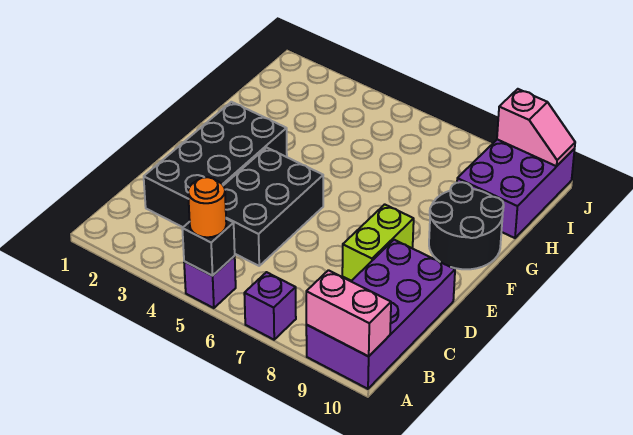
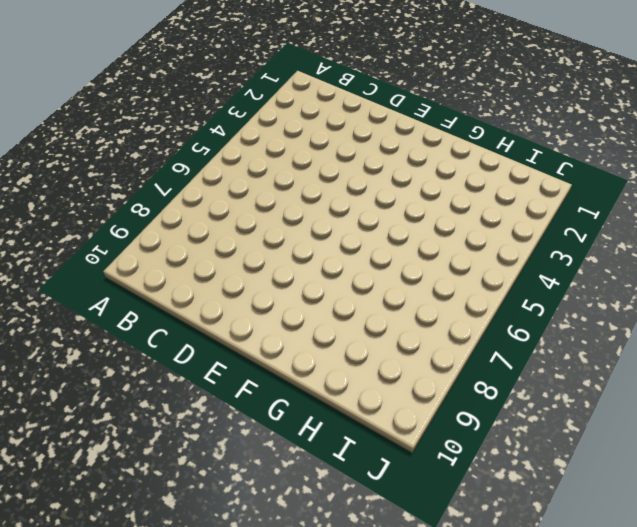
none -> purple 1x1 brick [184,256,236,308]
none -> purple 1x1 brick [244,272,296,340]
none -> purple 2x4 brick [306,240,455,389]

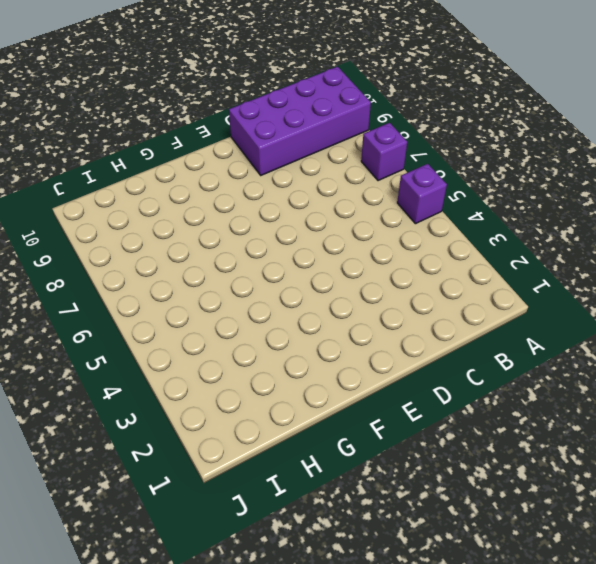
none -> black 2x4 brick [144,102,287,227]
none -> black 2x3 brick [223,148,323,266]
none -> lime 1x2 brick [342,204,414,281]

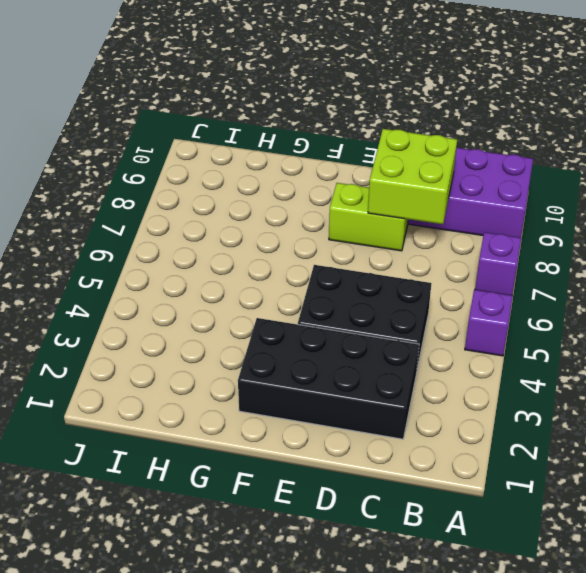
lime 2x2 brick [368,129,457,224] -> none
none -> black 2x2 round brick [429,182,504,269]
none -> purple 2x3 brick [457,139,575,238]
none -> black 1x1 brick [182,219,235,276]

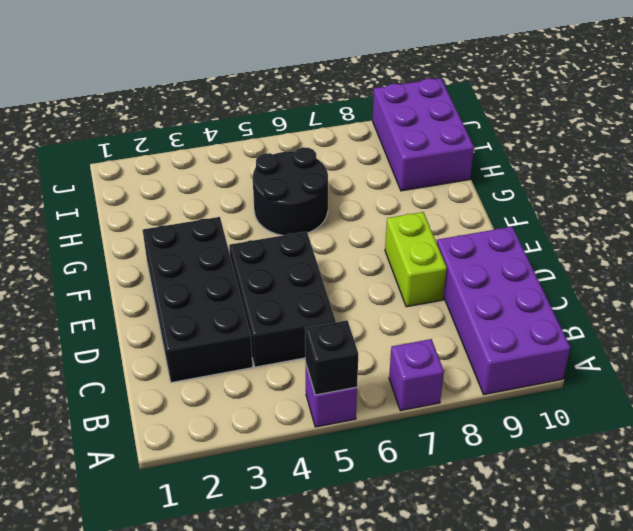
black 2x2 round brick [253,147,328,235] -> black 2x2 round brick moved to [429,182,504,269]
none -> pink 1x2 brick [306,270,391,356]
none -> pink 1x2 slope [497,89,575,166]
none -> orange 1x1 round brick [188,177,226,237]

